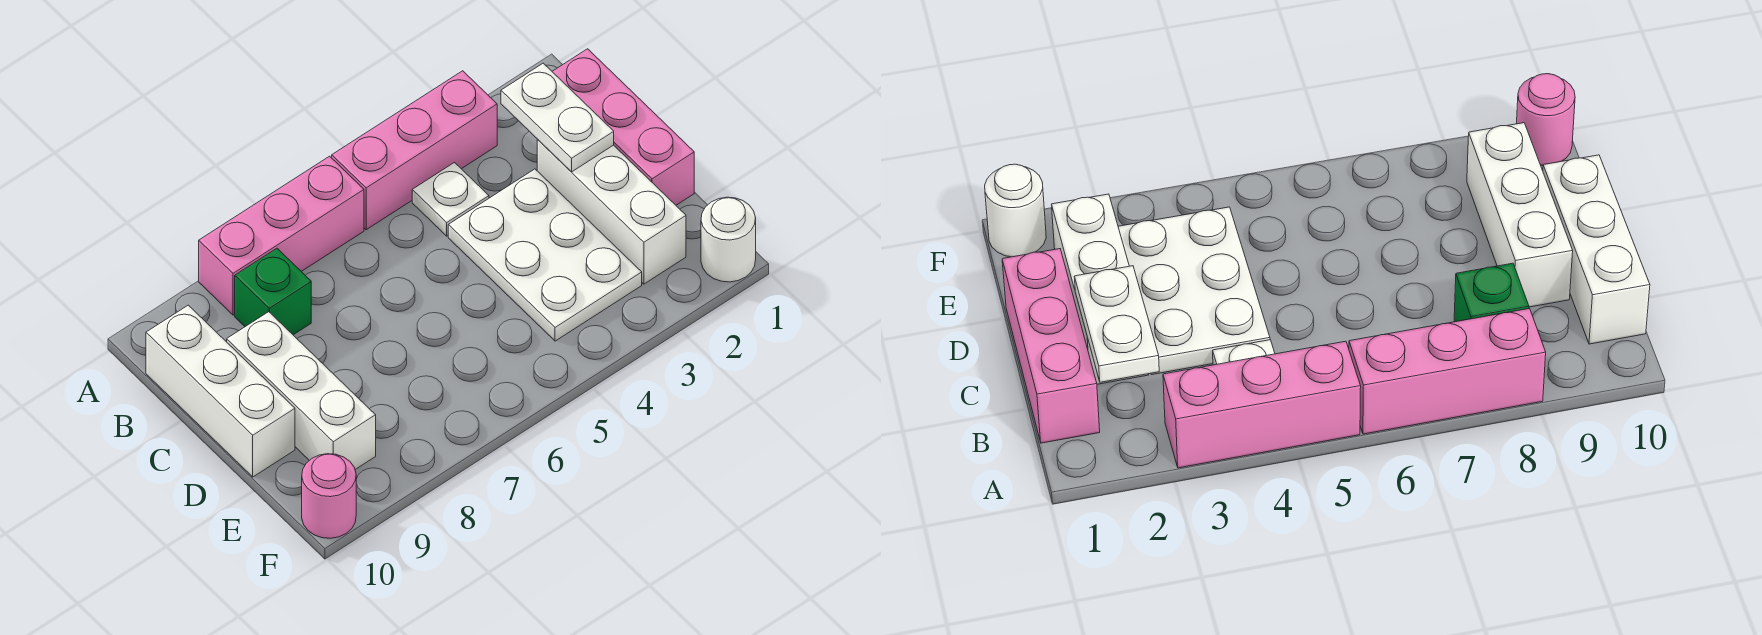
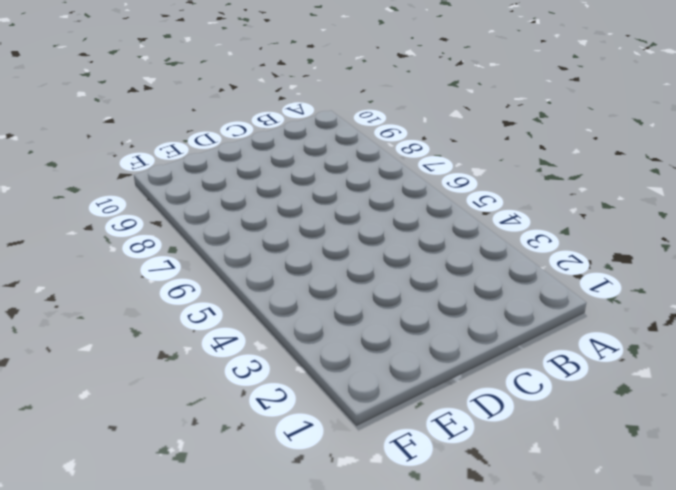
none -> pink 1x3 brick [332,71,497,230]
none -> pink 1x3 brick [199,156,364,315]
none -> pink 1x3 brick [552,49,694,205]

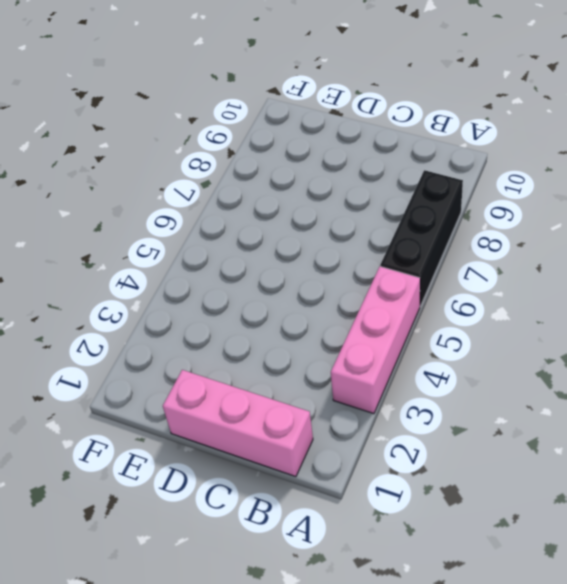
black 1x3 brick [380,170,463,306] -> pink 1x3 brick [199,156,364,315]
none -> white 1x1 plate [412,163,489,236]
none -> green 1x1 brick [235,248,311,335]
none -> white 1x3 brick [146,305,295,477]

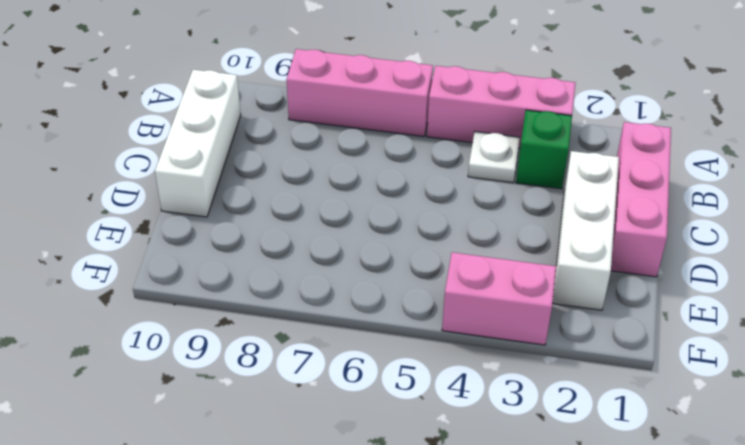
green 1x1 brick [516,110,572,189] -> green 1x1 brick moved to [235,248,311,335]
pink 1x2 brick [442,252,556,345] -> none
none -> white 2x3 plate [448,169,642,341]
none -> white 1x3 brick [227,312,376,469]
none -> white 1x1 round brick [701,197,756,282]

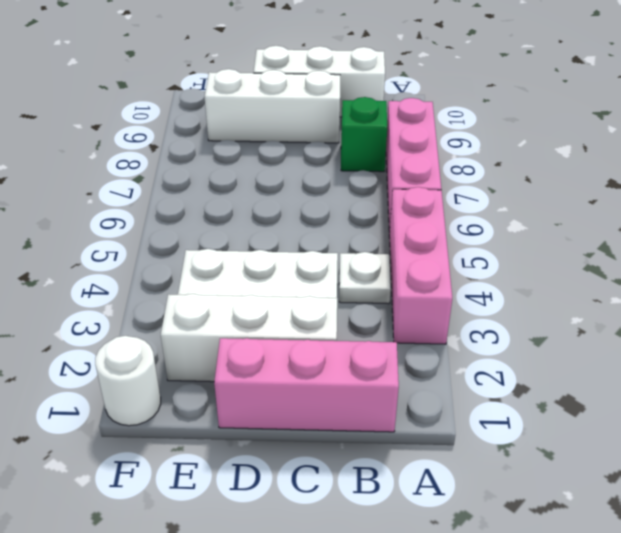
none -> pink 1x1 round brick [302,454,356,538]
none -> white 1x2 plate [501,63,614,172]

